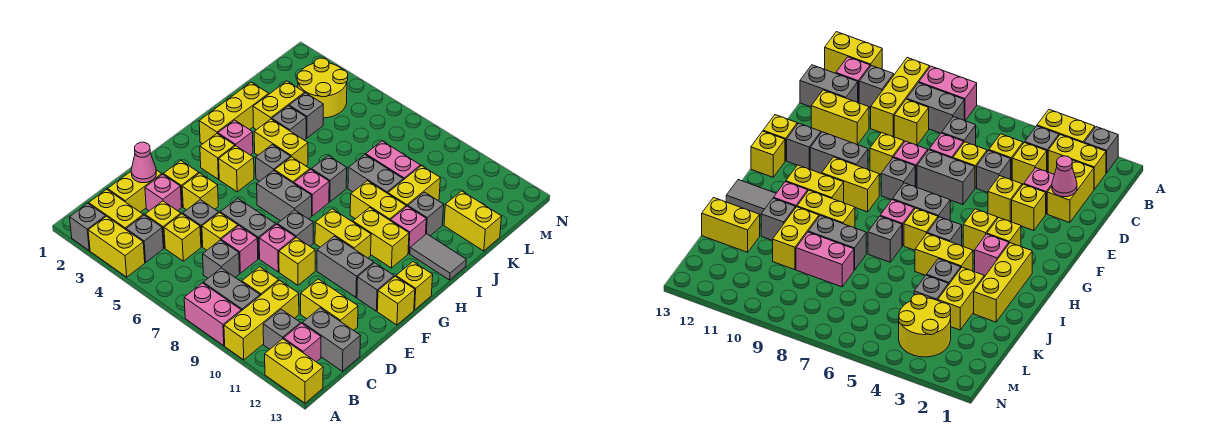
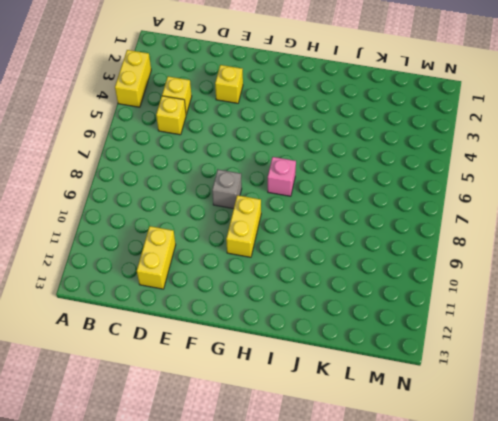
none -> grey 1x1 brick [70,204,106,250]
none -> pink 1x2 brick [184,283,241,346]
none -> yellow 1x3 brick [224,280,299,360]
none -> yellow 1x2 brick [265,339,323,403]

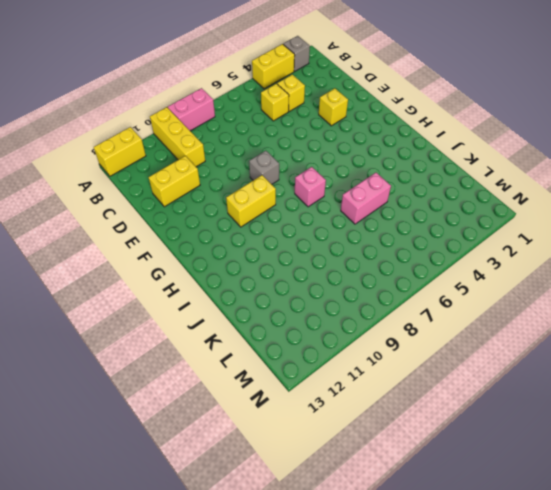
pink 1x2 brick [341,173,391,224] -> pink 1x2 brick moved to [366,141,420,180]
none -> yellow 1x2 brick [89,189,143,229]
none -> grey 1x1 brick [126,215,163,262]
none -> grey 1x2 brick [203,268,260,311]
none -> grey 1x1 brick [263,309,301,349]

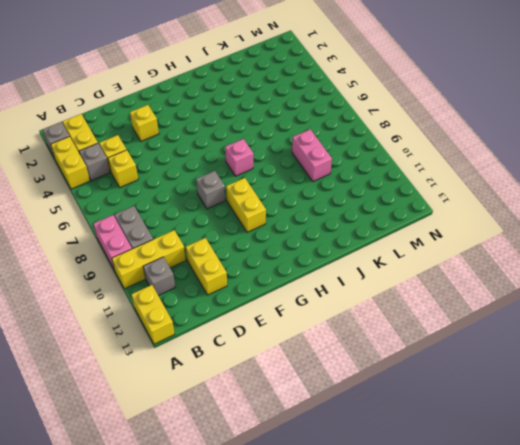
none -> pink 1x1 brick [284,323,321,362]
none -> yellow 1x2 brick [108,170,162,212]
none -> grey 1x1 brick [203,240,240,278]
none -> yellow 1x1 brick [242,267,279,296]

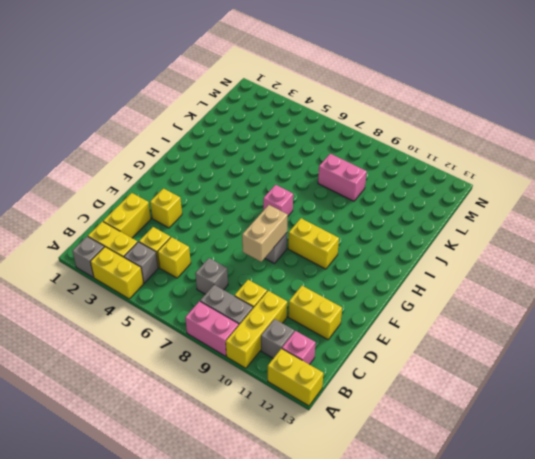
tan 1x2 brick [242,205,288,262] -> none
none -> grey 1x2 brick [302,308,360,371]
none -> pink 1x1 brick [145,174,182,211]
none -> grey 1x1 brick [183,200,219,247]
none -> yellow 1x1 brick [202,213,238,250]

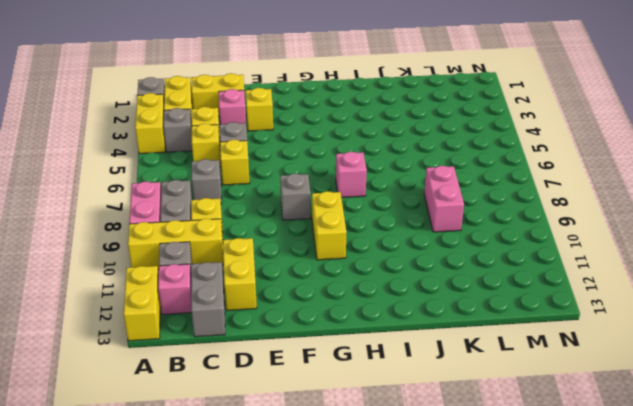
none -> pink 1x1 brick [221,226,258,273]
none -> yellow 1x1 brick [182,173,218,210]
none -> grey 1x2 brick [220,198,276,259]
none -> pink 1x1 brick [259,224,295,272]

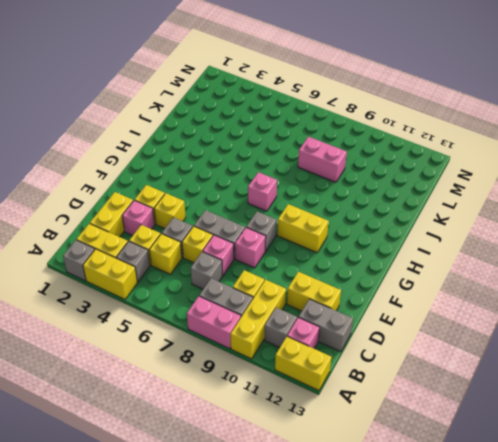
none -> yellow 1x1 brick [279,237,315,285]
none -> grey 1x2 brick [317,236,374,297]
none -> grey 1x1 brick [357,263,394,311]
none -> yellow 1x1 brick [377,276,415,325]

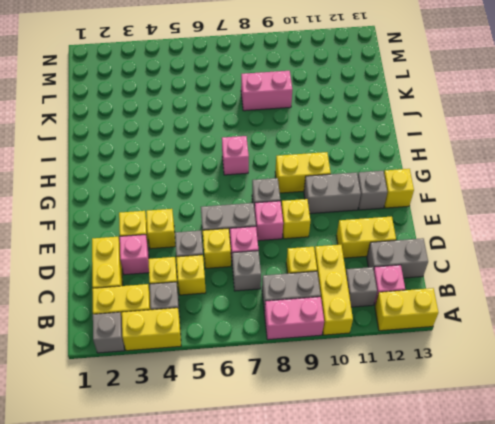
none -> yellow 1x1 brick [200,134,235,179]
none -> yellow 1x1 brick [219,146,254,192]
none -> grey 1x2 brick [257,171,312,221]
none -> yellow 1x1 brick [396,262,433,310]

